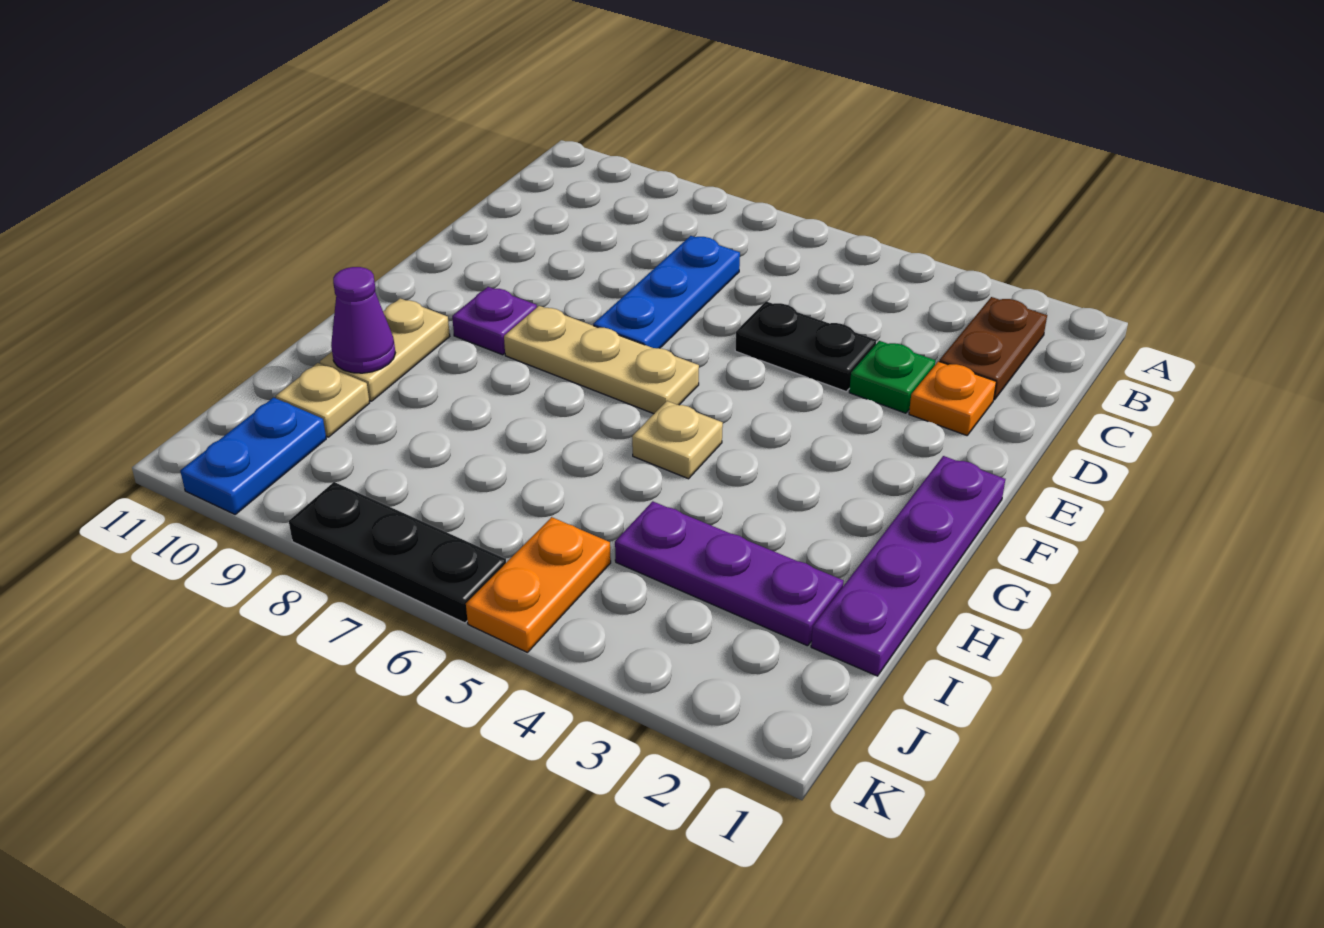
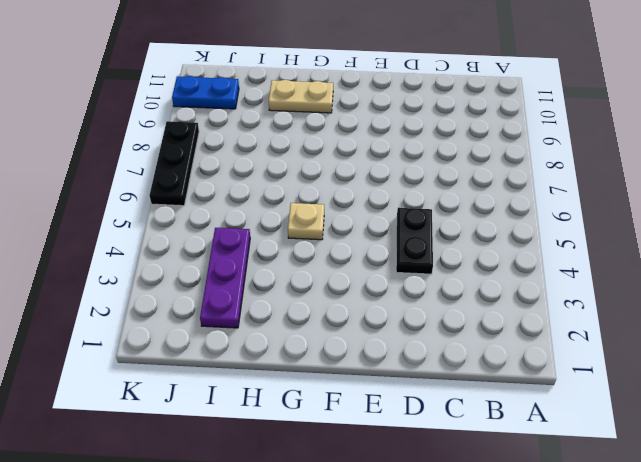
none -> brown 1x2 plate [939,297,1047,400]
none -> blue 1x3 plate [593,236,740,348]
none -> orange 1x1 plate [909,361,996,435]

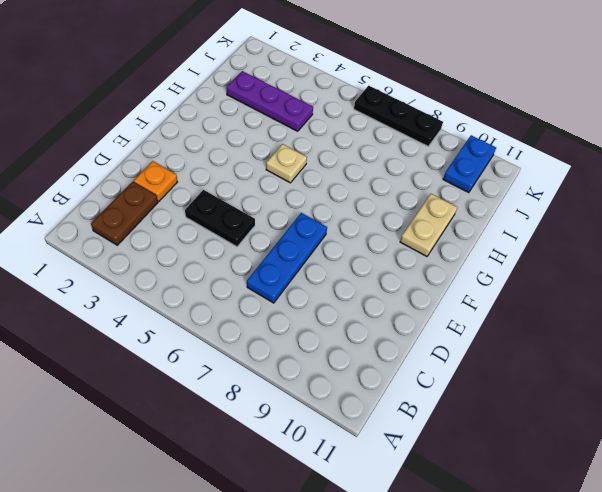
none -> green 1x1 plate [849,341,935,413]
none -> purple 1x4 plate [811,456,1005,676]
none -> tan 1x3 plate [504,306,699,414]

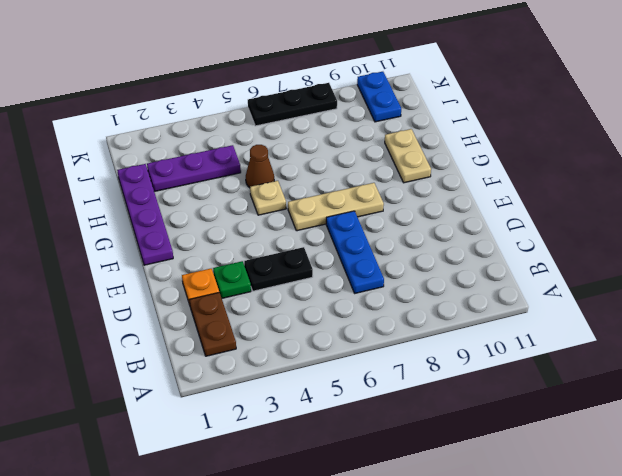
brown 1x1 cone [246,145,274,188] -> none
none -> purple 1x1 plate [452,287,537,355]
none -> tan 1x1 plate [276,363,370,437]
none -> orange 1x2 plate [466,517,611,653]

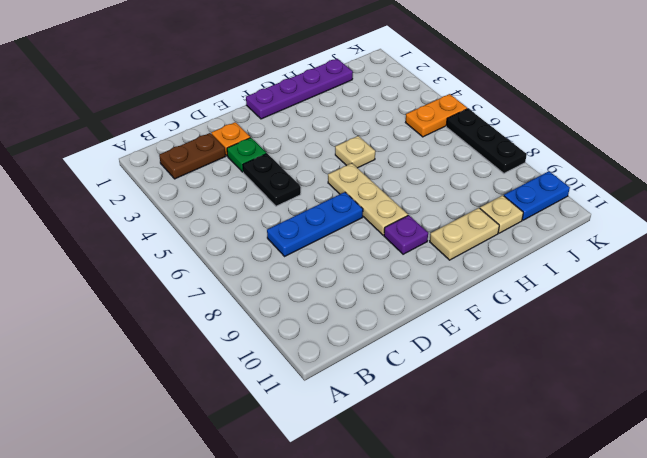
none -> purple 1x3 plate [615,501,844,646]
none -> purple 1x1 cone [331,267,395,373]

